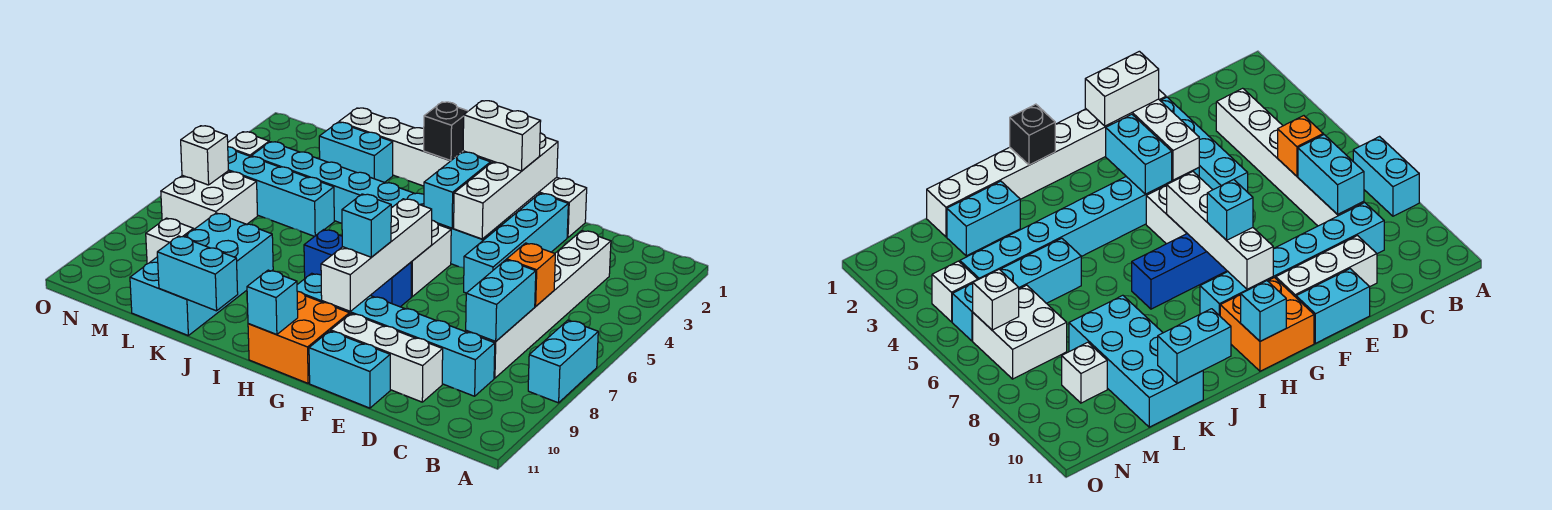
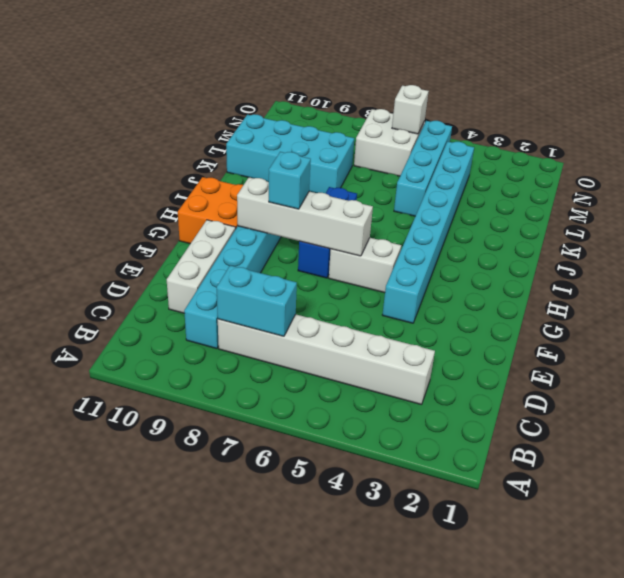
none -> cyan 1x2 brick [528,320,598,403]
none -> white 1x8 brick [339,108,587,238]
none -> cyan 1x4 brick [464,194,568,293]

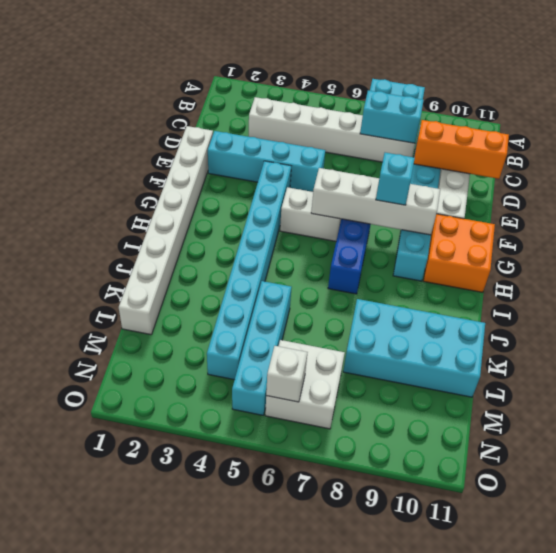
orange 1x3 brick [414,120,509,179] -> none
none -> cyan 1x2 brick [309,331,390,408]
none -> cyan 1x2 brick [319,122,393,183]
none -> white 1x1 brick [146,218,194,264]

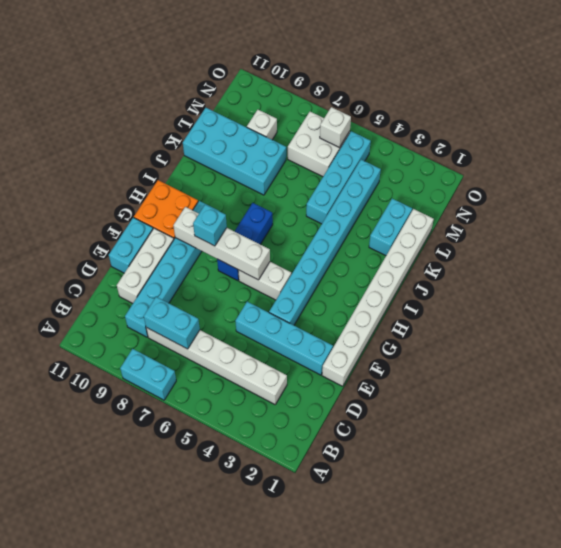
none -> white 1x1 brick [228,132,269,156]
none -> orange 1x1 brick [507,243,555,306]
none -> white 1x4 brick [454,133,558,239]

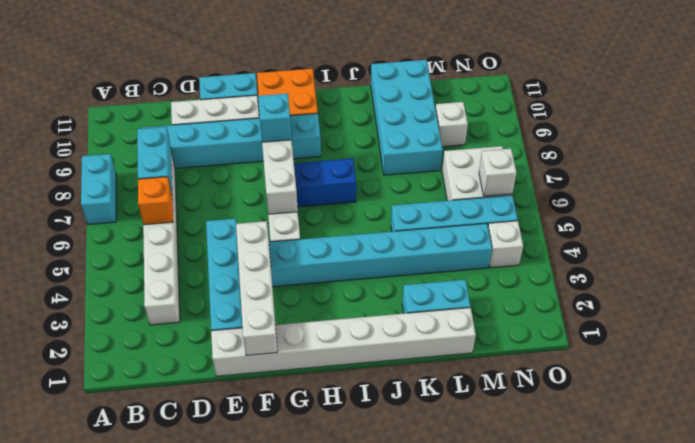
none -> cyan 1x2 brick [424,152,491,228]
none -> cyan 1x1 brick [247,270,298,335]
none -> black 1x1 brick [424,102,468,161]

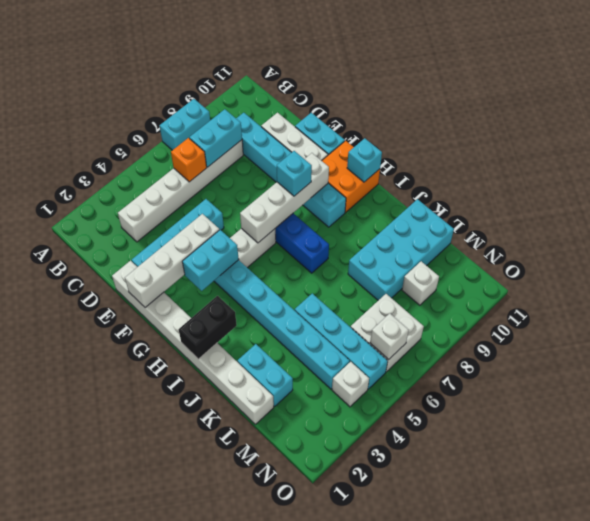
black 1x2 brick [179,296,237,359] -> black 1x1 brick [424,102,468,161]
none -> cyan 1x2 brick [157,236,238,311]
none -> white 1x2 brick [463,101,541,171]

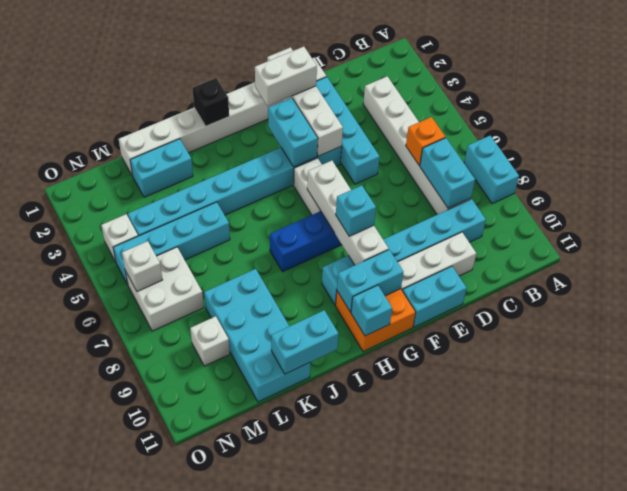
cyan 1x2 brick [337,250,403,312] -> none

